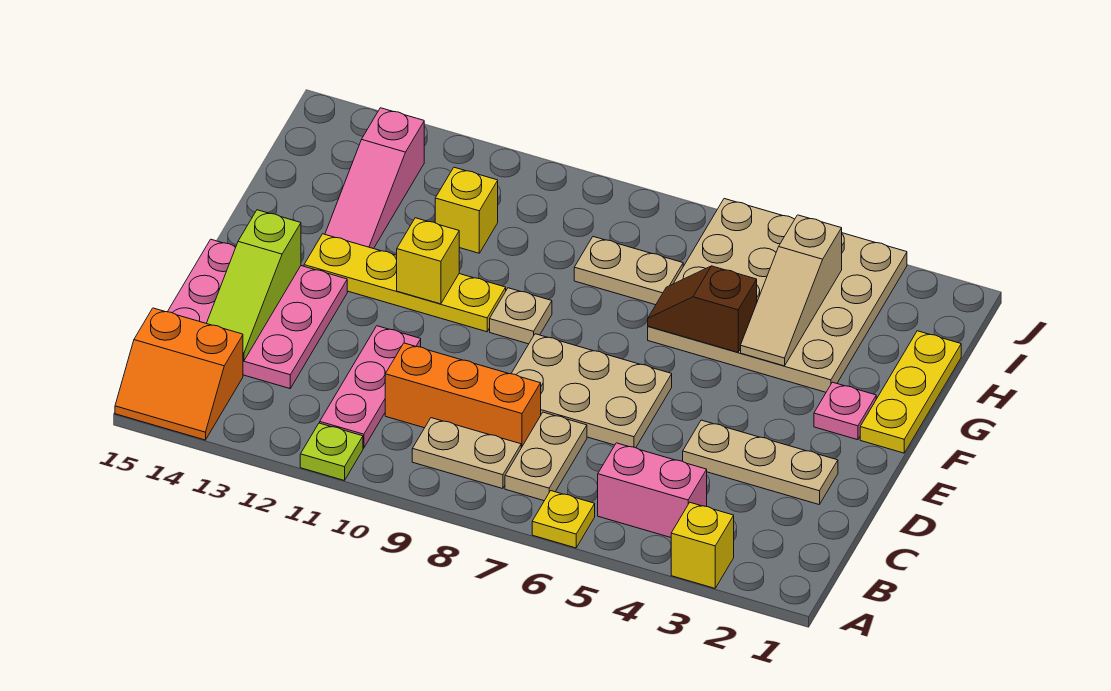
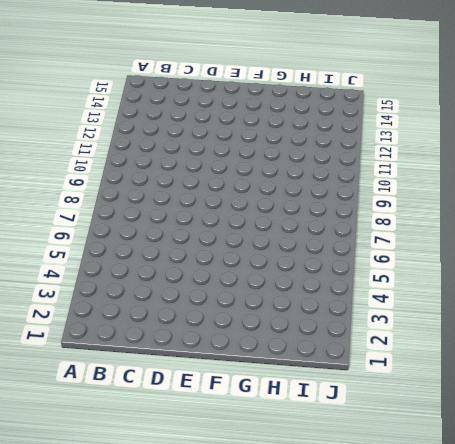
none -> yellow 1x1 brick [671,503,734,588]
none -> yellow 1x1 plate [532,491,595,548]
none -> lime 1x1 plate [300,423,363,481]

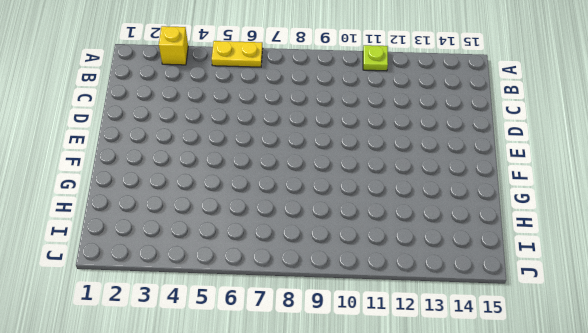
yellow 1x2 plate [212,41,263,67] -> yellow 1x1 plate [532,491,595,548]
none -> orange 2x2 slope [115,308,243,440]
none -> pink 1x2 brick [598,443,707,537]
none -> tan 1x2 plate [505,412,587,501]

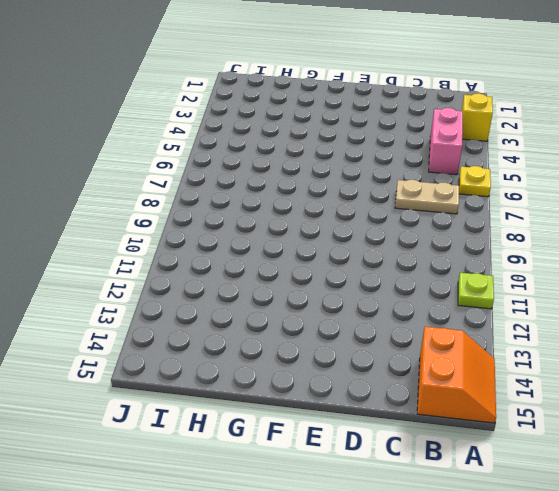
none -> tan 1x2 plate [412,418,521,489]
none -> pink 1x3 plate [320,326,421,448]
none -> orange 1x3 brick [385,343,541,448]

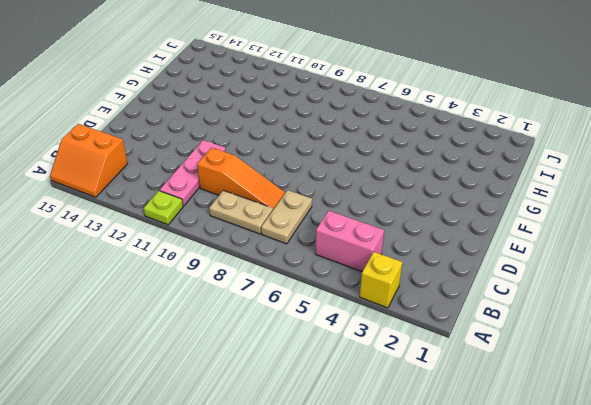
orange 1x3 slope [197,148,285,210] -> orange 1x3 brick [385,343,541,448]
none -> yellow 1x1 plate [532,491,595,548]
none -> pink 3x3 plate [168,239,347,388]
none -> tan 1x3 plate [683,420,838,505]

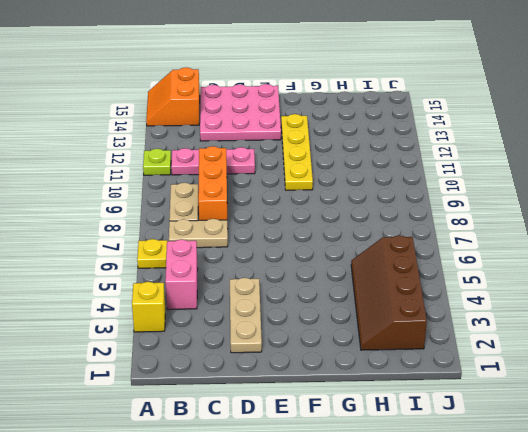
brown 2x4 slope [351,236,427,350] -> tan 4x4 plate [648,199,907,392]
none -> tan 2x3 plate [511,334,672,448]
none -> yellow 1x3 plate [860,331,961,453]
none -> pink 1x1 plate [814,382,876,440]

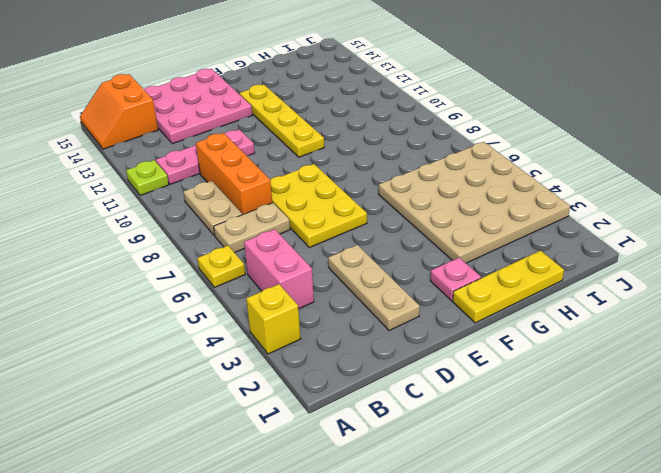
yellow 2x3 plate [270,164,367,247] -> tan 2x3 plate [511,334,672,448]
none -> tan 1x1 plate [490,288,552,344]
none -> pink 1x3 slope [325,108,424,249]
none -> tan 1x2 plate [574,237,683,305]

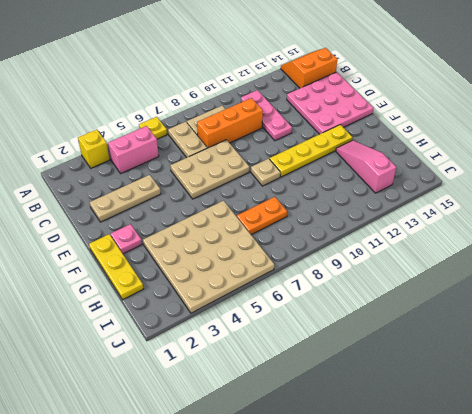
orange 1x2 plate [237,197,287,235] -> tan 1x2 plate [574,237,683,305]
none -> lime 1x1 plate [300,423,363,481]
none -> yellow 1x1 brick [435,167,498,253]
none -> lime 1x3 slope [207,210,301,361]

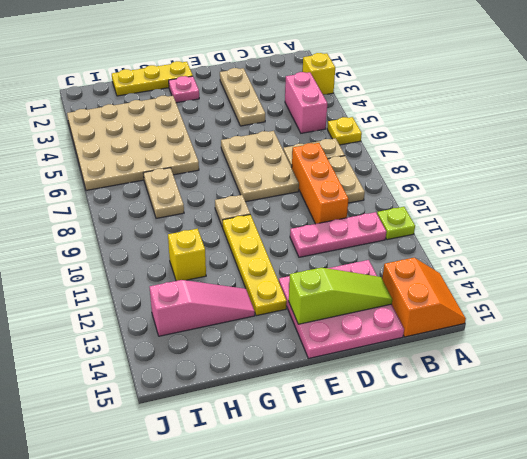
none -> yellow 1x1 brick [397,218,459,304]
none -> tan 1x3 slope [741,215,842,366]
none -> brown 1x2 slope [648,266,757,352]

